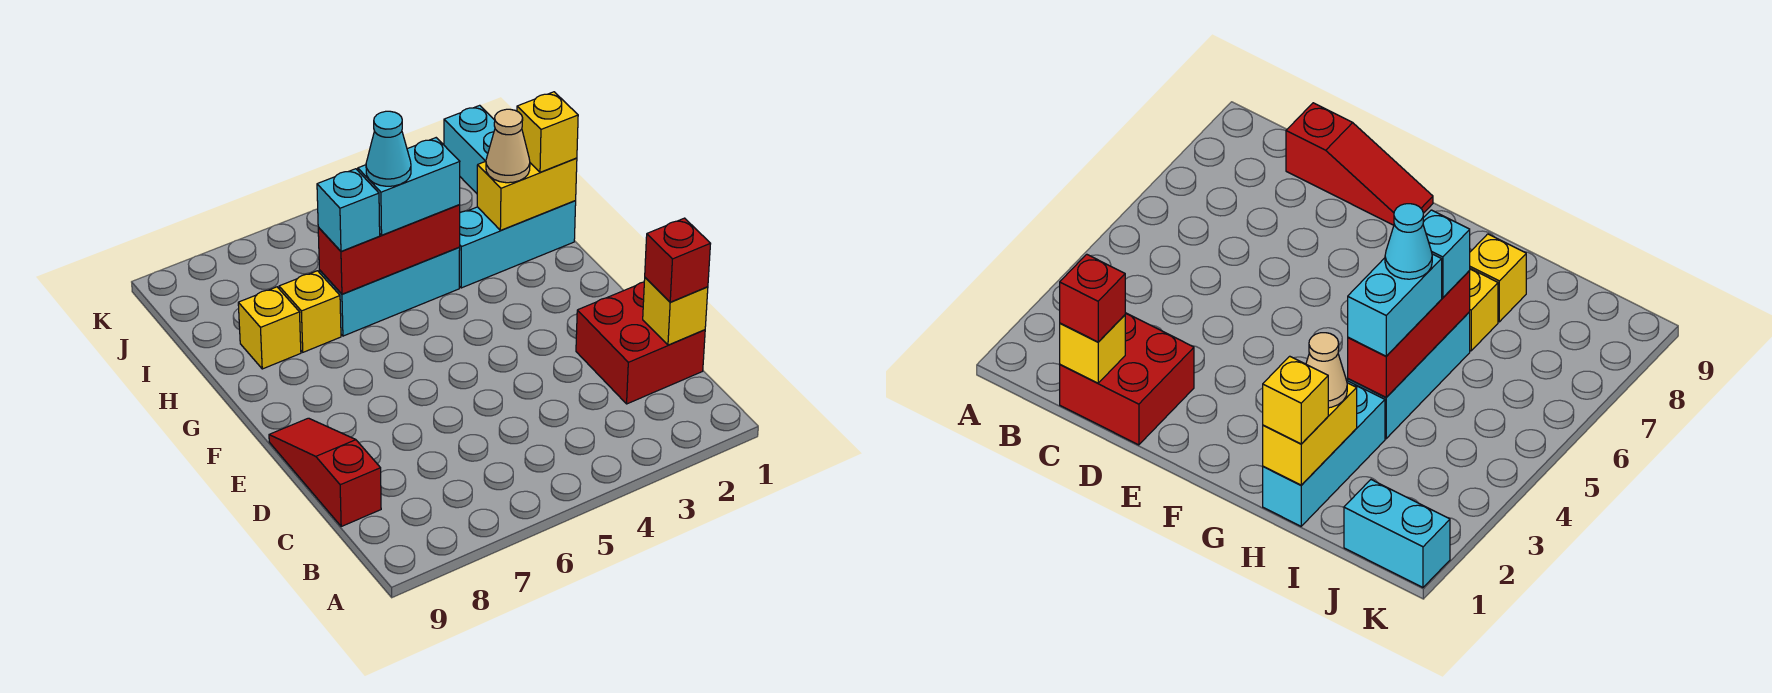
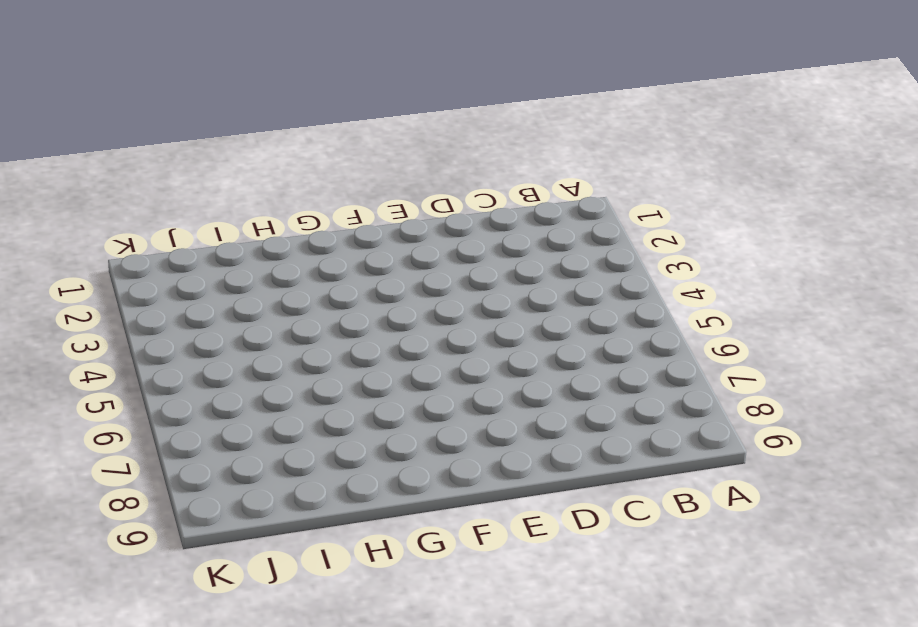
none -> red 2x2 brick [576,282,705,404]
none -> red 1x3 slope [269,418,381,526]
none -> cyan 1x3 brick [459,201,576,288]

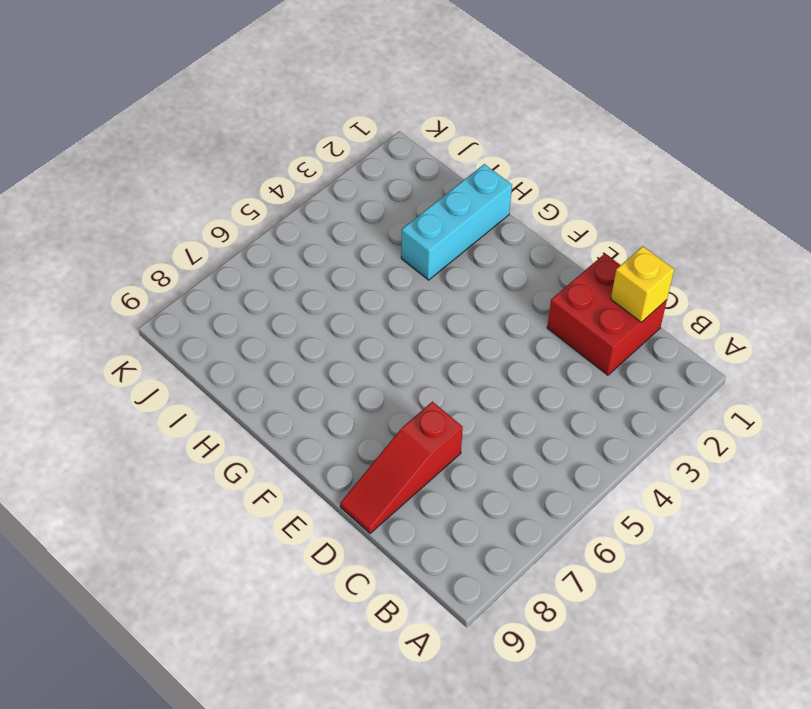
red 1x3 slope [340,402,463,533] -> red 1x3 slope turned to [269,418,381,526]
none -> cyan 1x3 brick [319,247,460,336]
none -> yellow 1x1 brick [279,271,341,352]
none -> yellow 1x1 brick [238,287,301,369]

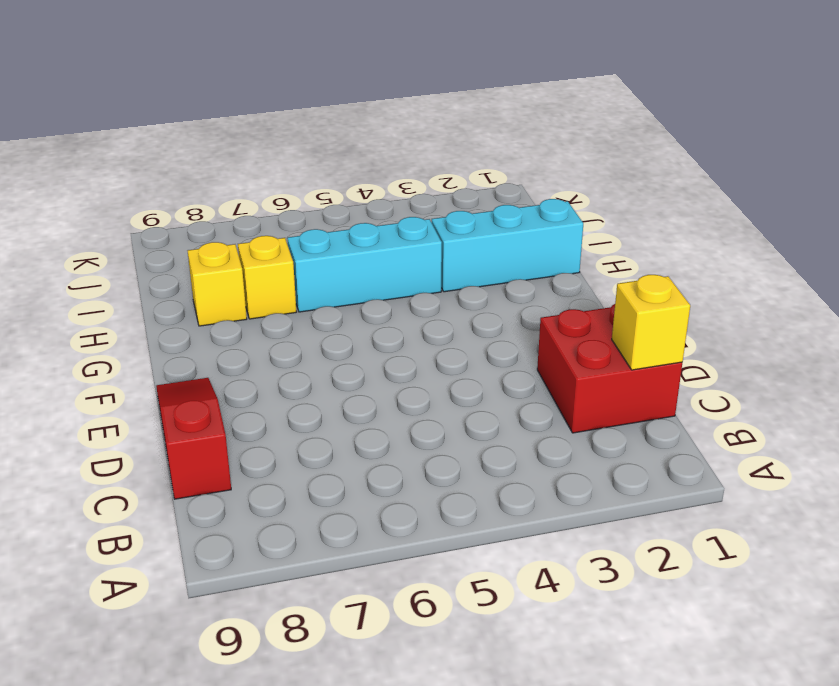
none -> cyan 1x2 brick [444,105,495,193]
none -> yellow 1x2 brick [477,158,577,230]
none -> red 1x3 brick [318,205,460,294]

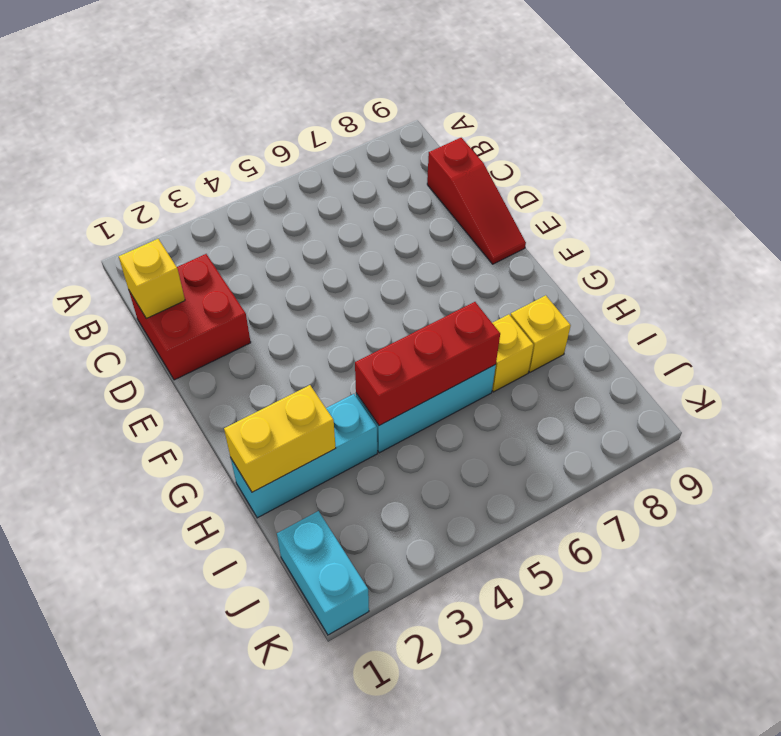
none -> red 1x1 brick [645,218,711,302]
none -> yellow 1x1 brick [517,92,578,172]
none -> tan 1x1 cone [486,109,530,183]

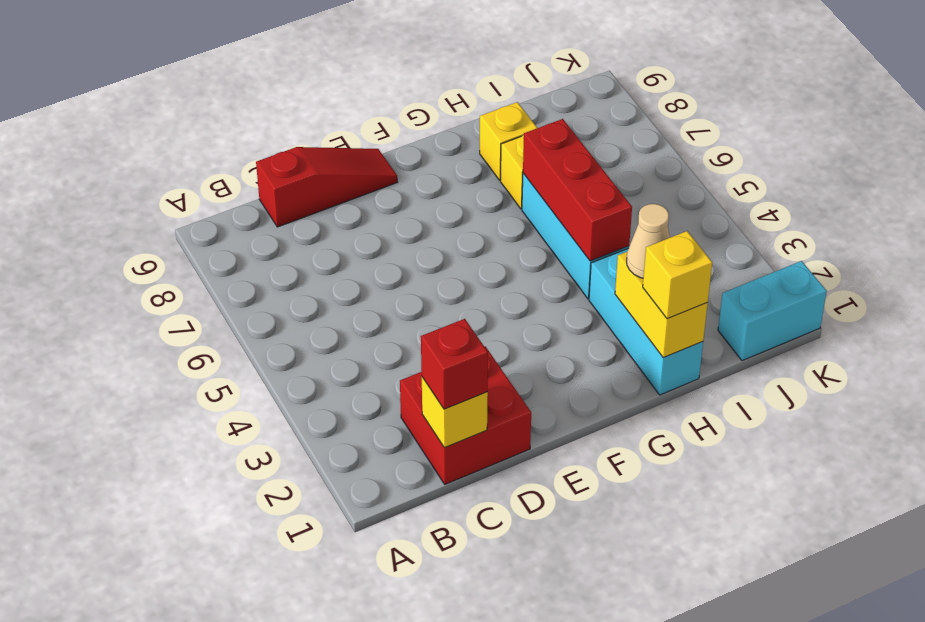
none -> cyan 1x2 brick [358,138,460,235]
none -> cyan 1x1 brick [317,169,380,252]
none -> cyan 1x1 cone [366,111,411,186]

